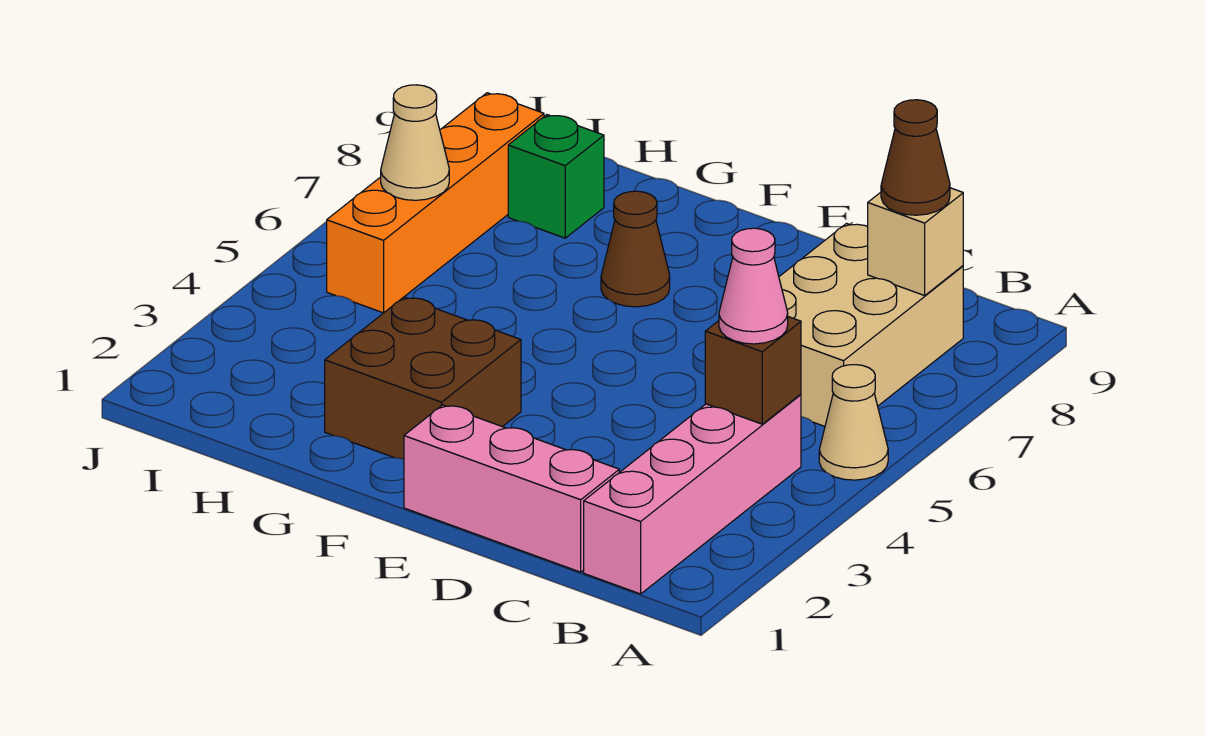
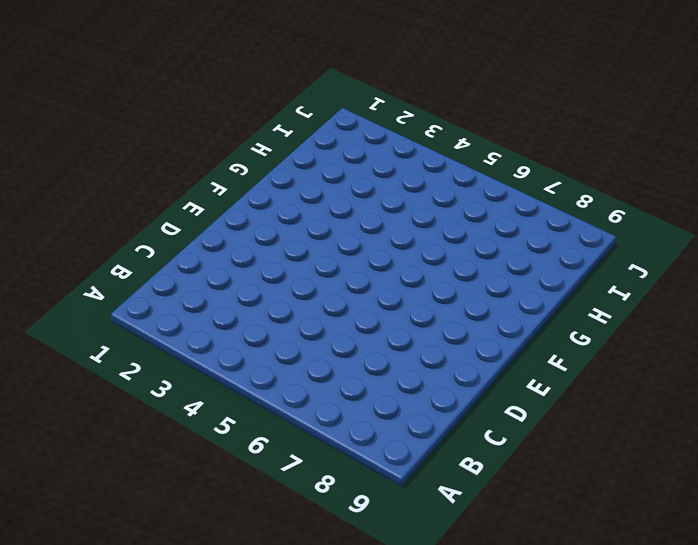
none -> tan 1x1 cone [819,365,888,480]
none -> pink 1x4 brick [584,394,801,594]
none -> tan 2x3 brick [779,223,963,426]

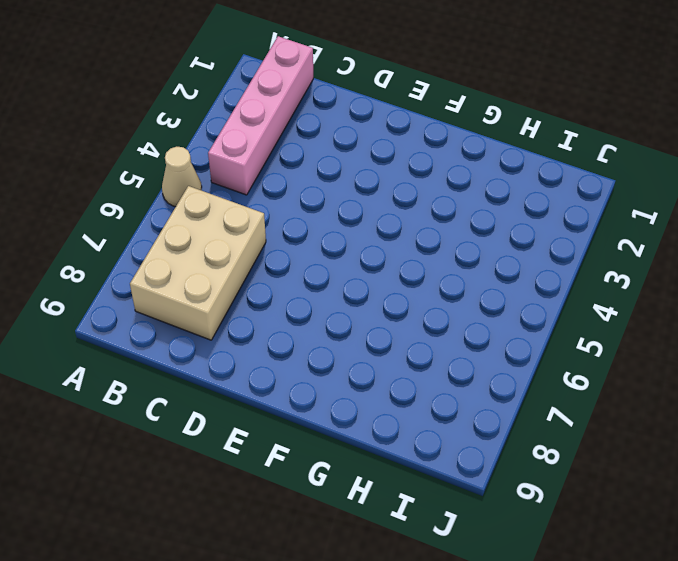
none -> pink 1x3 brick [404,405,619,572]
none -> brown 2x2 brick [325,297,521,459]
none -> brown 1x1 cone [601,191,670,307]

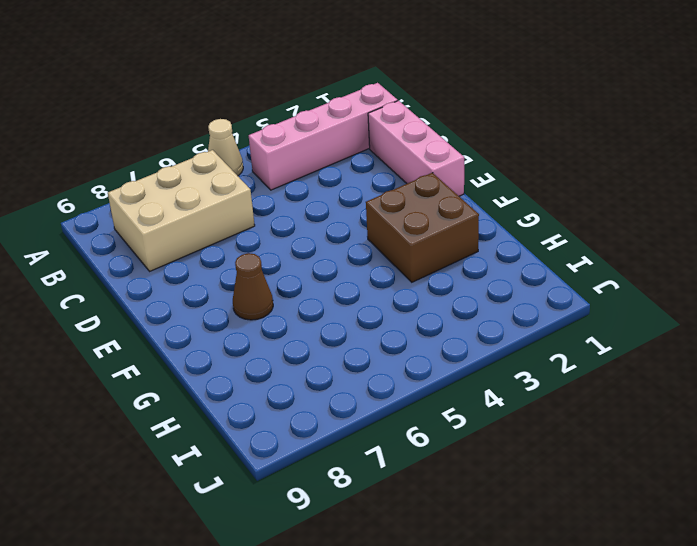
none -> green 1x1 brick [508,115,604,238]
none -> orange 1x4 brick [327,93,544,313]
none -> brown 1x1 brick [705,317,801,424]

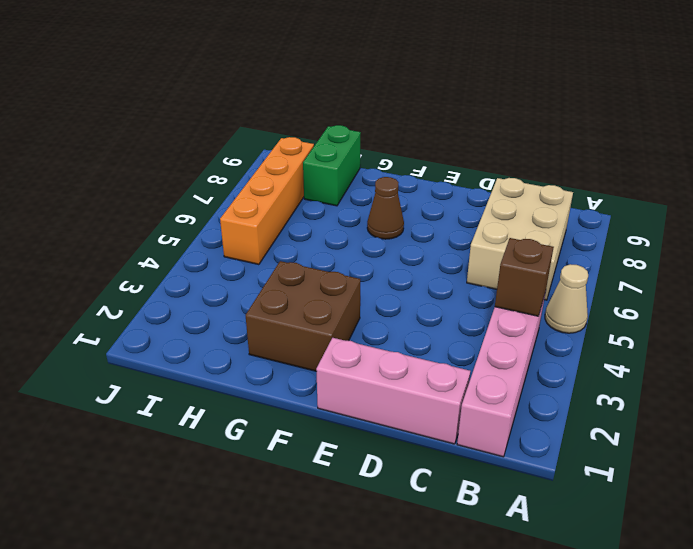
green 1x2 brick [303,125,361,206] -> green 1x1 brick [508,115,604,238]
none -> tan 1x1 brick [868,188,963,296]
none -> tan 1x1 cone [381,85,449,200]
none -> pink 1x1 cone [719,228,788,344]

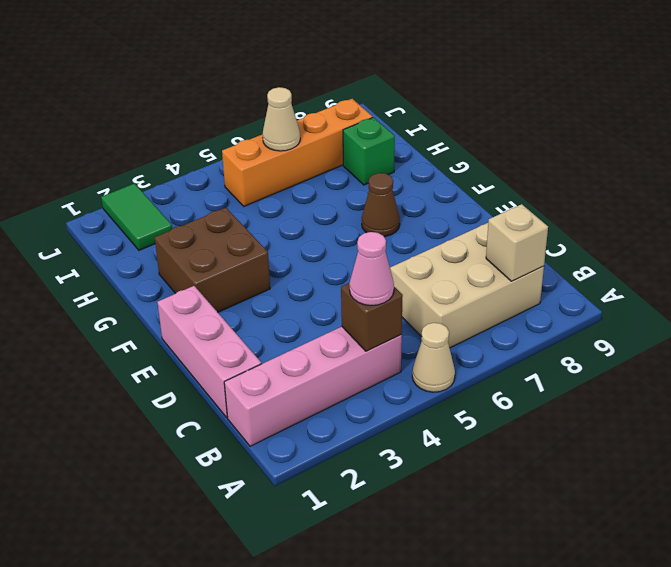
green 1x2 tile [101,184,172,250] -> none
none -> brown 1x1 cone [881,100,950,215]

